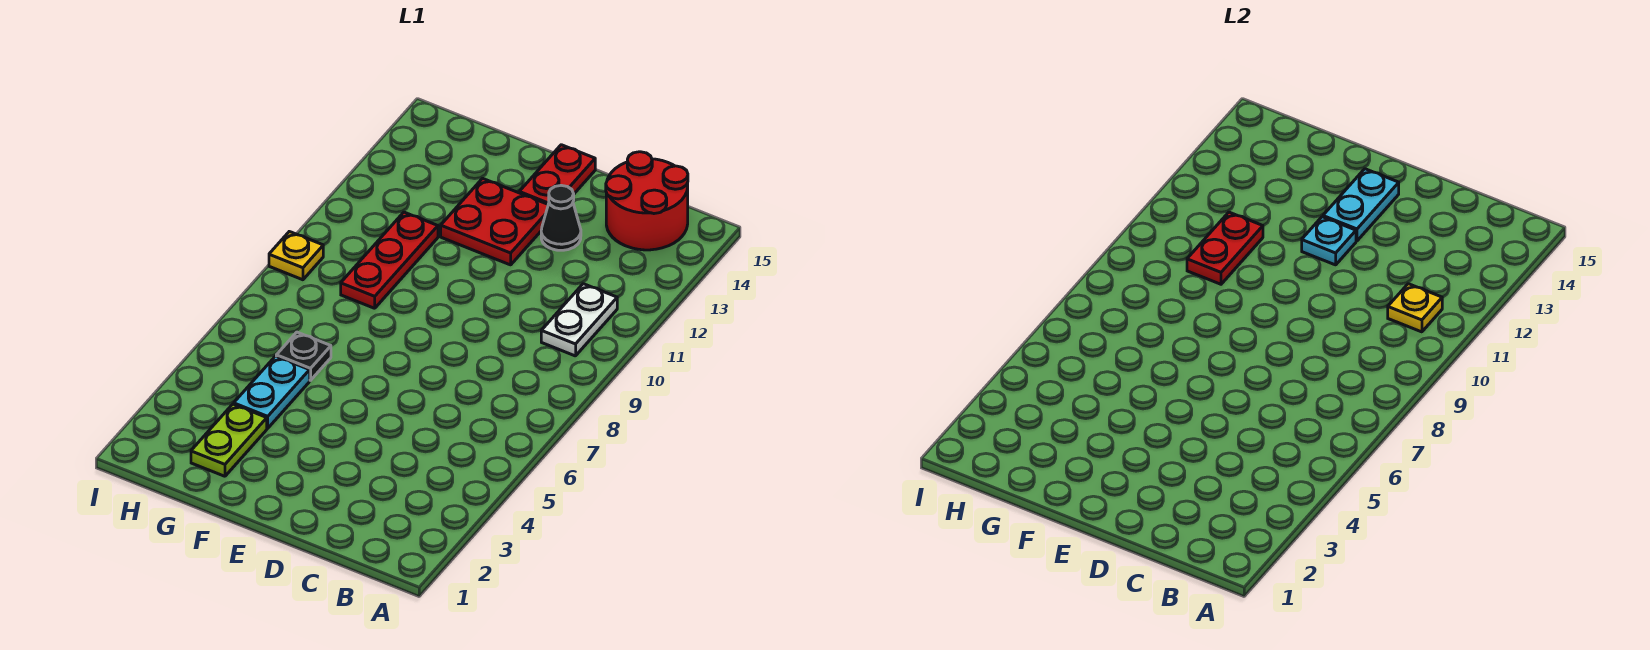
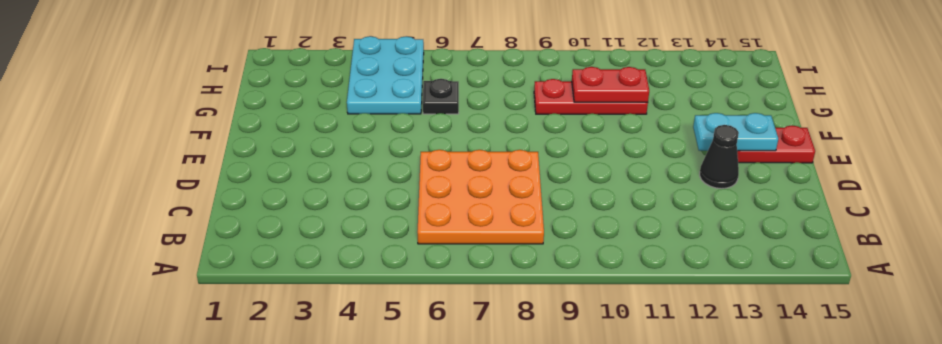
orange 3x3 plate [418,150,544,244] -> none
cyan 2x3 plate [347,36,424,114] -> cyan 1x2 plate [234,356,310,428]
none -> white 1x2 plate [541,284,617,356]
none -> red 2x2 round brick [606,152,688,250]
none -> red 2x2 plate [441,178,548,265]

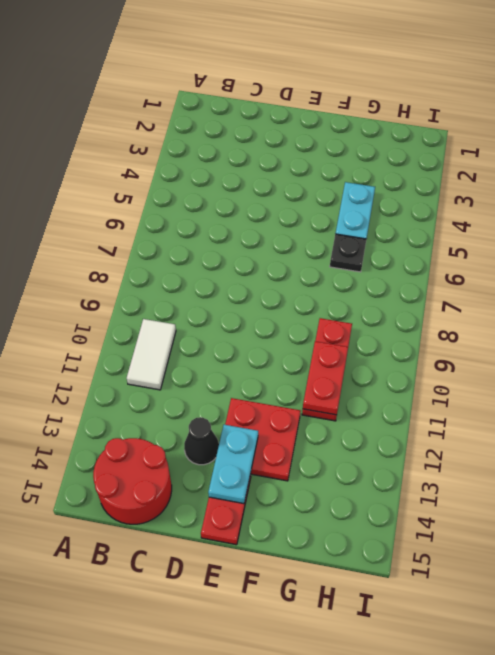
white 1x2 tile [127,319,176,390] -> white 1x2 plate [541,284,617,356]
none -> lime 1x2 plate [191,404,267,476]
none -> yellow 1x1 plate [269,232,323,280]
none -> yellow 1x1 plate [1388,284,1442,332]

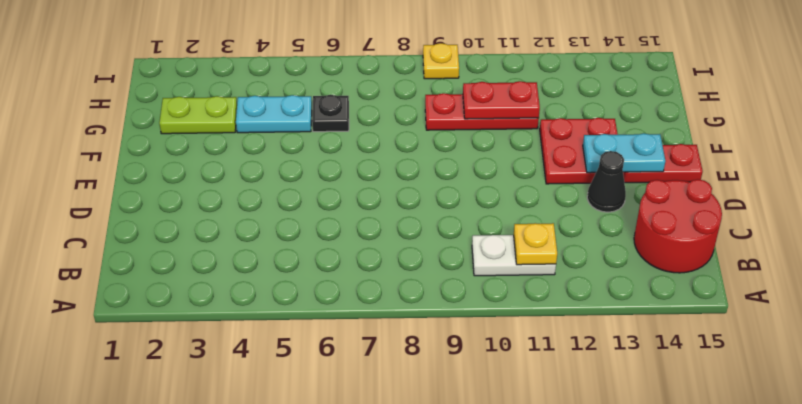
none -> cyan 1x1 plate [1302,217,1356,265]

